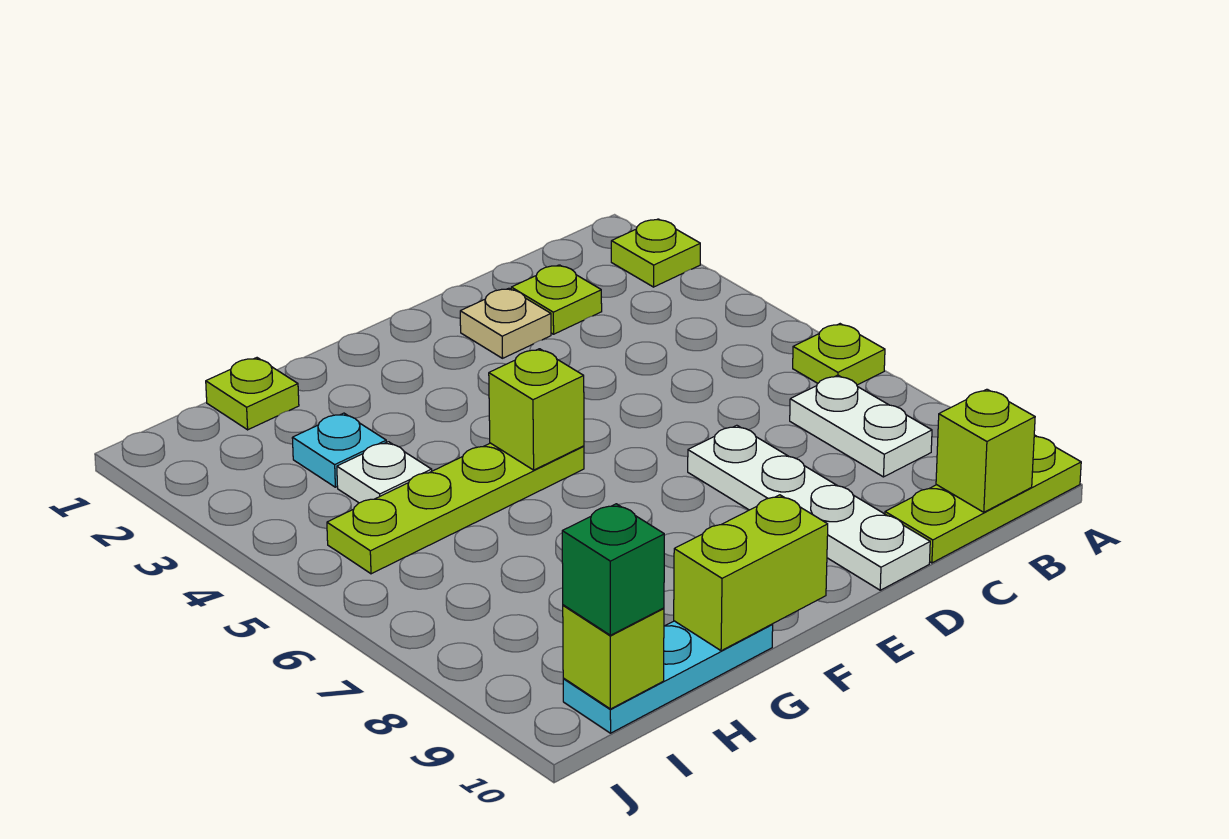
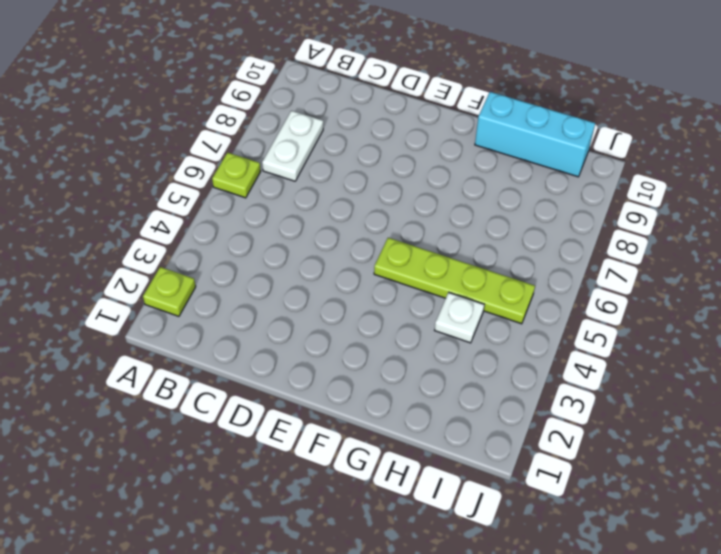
cyan 1x3 brick [475,92,595,177] -> cyan 1x3 plate [563,621,773,733]
none -> lime 1x3 plate [885,435,1081,563]
none -> lime 1x1 plate [511,265,602,334]
none -> tan 1x1 plate [460,288,551,358]

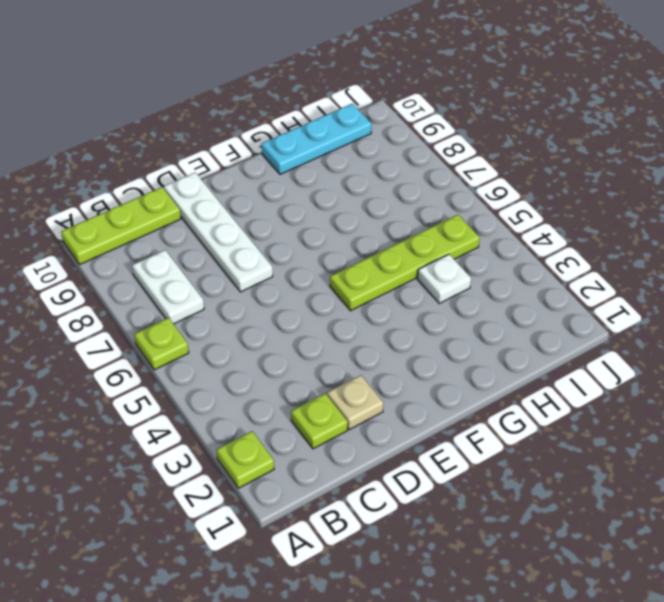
none -> lime 1x1 plate [206,358,299,430]
none -> cyan 1x1 plate [292,413,386,487]
none -> lime 1x1 brick [936,389,1035,512]

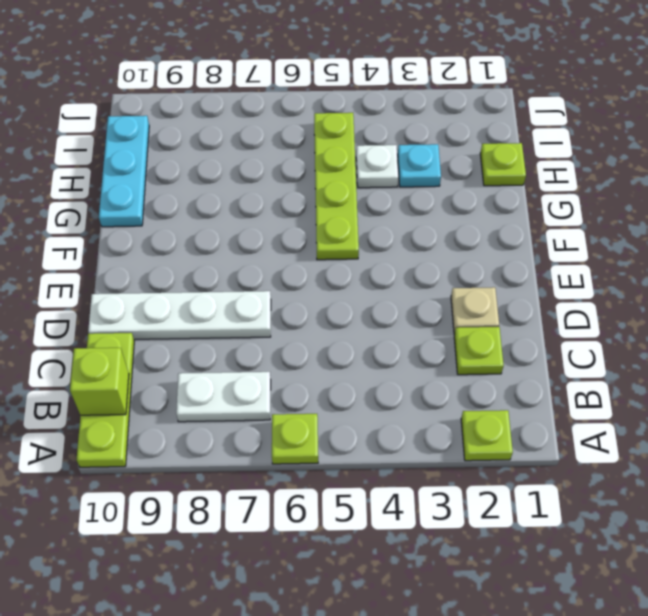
none -> lime 1x1 brick [489,349,584,470]
none -> lime 1x2 brick [674,495,828,651]
none -> lime 1x1 brick [563,605,664,709]

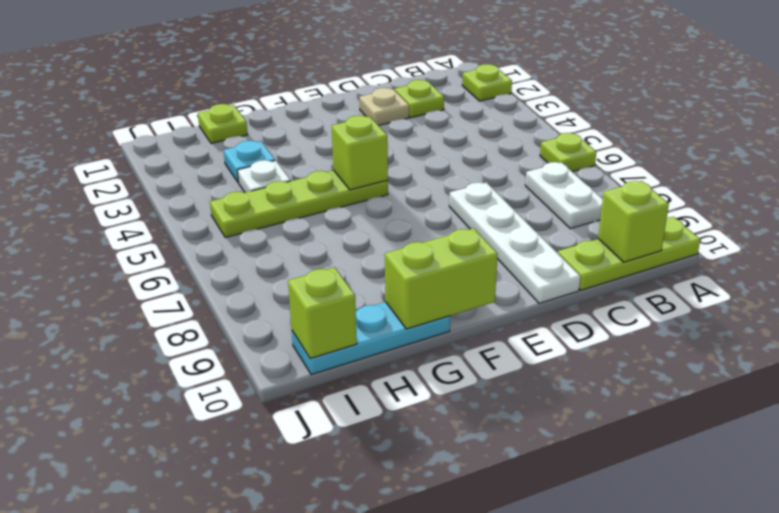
none -> green 1x1 brick [562,504,664,635]

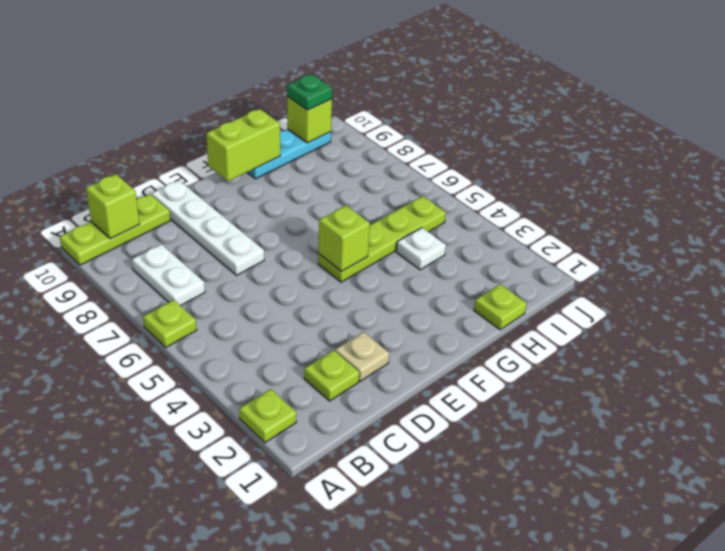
green 1x1 plate [287,74,332,110] -> green 1x1 brick [562,504,664,635]
none -> cyan 1x1 plate [292,413,386,487]

